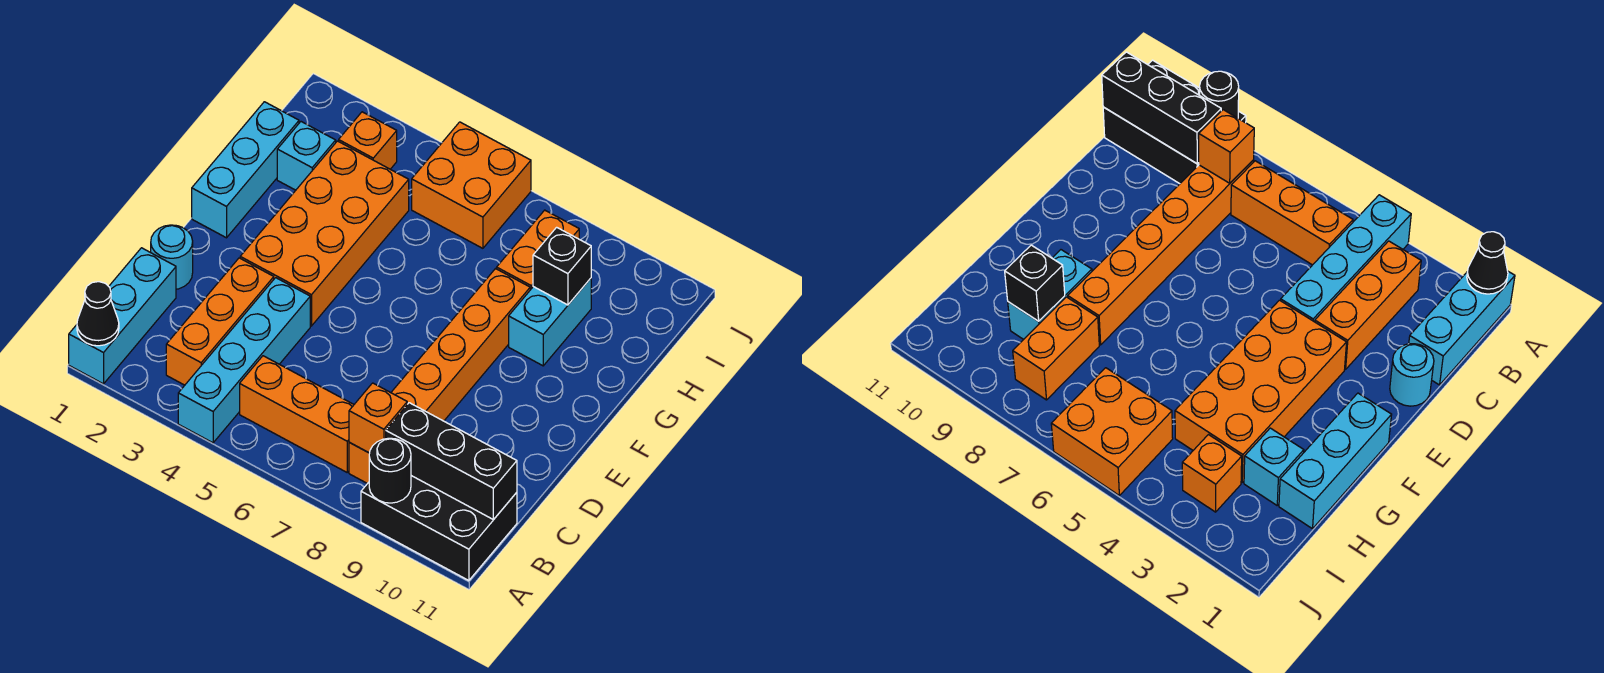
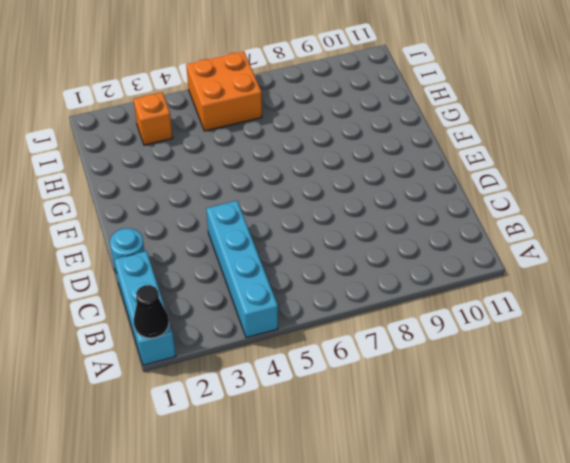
none -> black 2x3 brick [361,476,517,581]
none -> orange 1x3 brick [166,258,274,385]
none -> orange 1x3 brick [240,356,354,472]

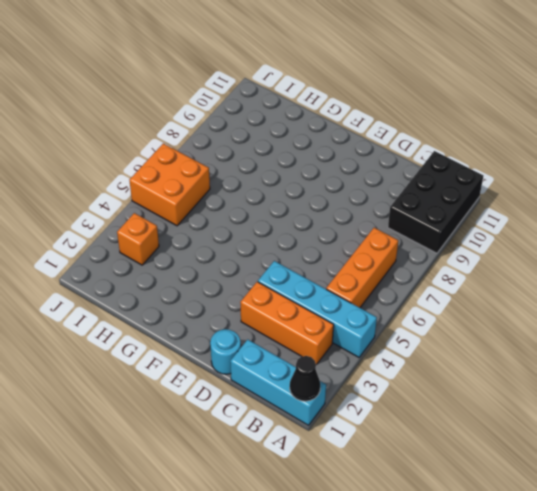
none -> orange 1x6 brick [349,269,530,484]
none -> orange 2x4 brick [240,141,409,326]
none -> cyan 1x3 brick [192,102,299,238]

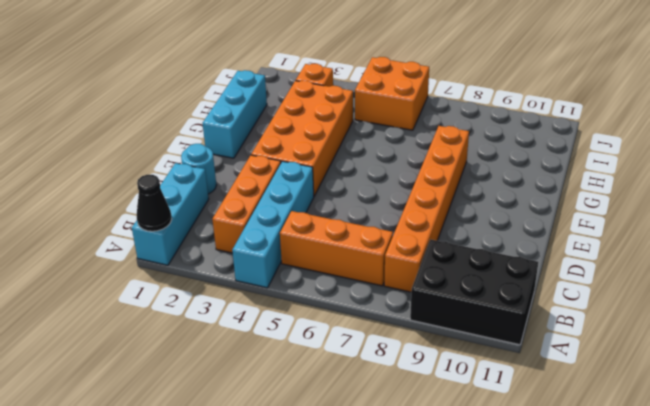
none -> cyan 1x2 brick [509,278,591,366]
none -> cyan 1x1 brick [277,122,336,190]
none -> orange 1x2 brick [497,210,579,290]

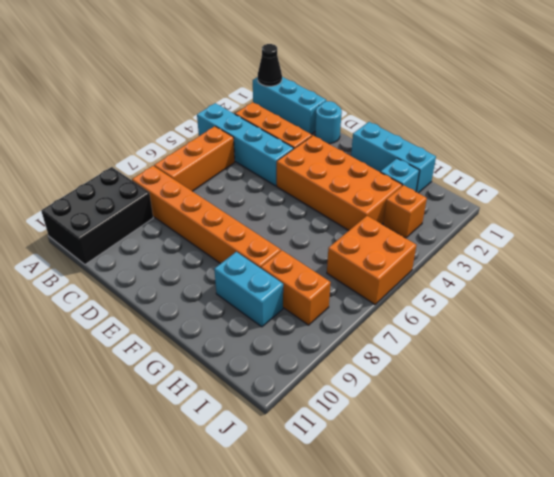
none -> black 1x1 round brick [369,438,411,503]
none -> orange 1x1 brick [349,383,407,453]
none -> black 1x3 brick [386,403,517,520]

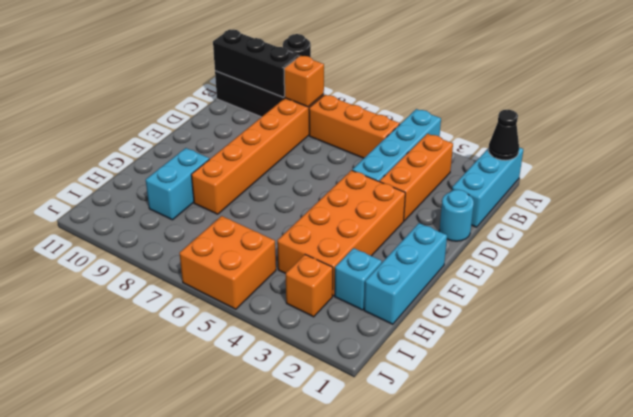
none -> orange 1x2 brick [497,210,579,290]
none -> black 1x1 brick [533,227,591,305]

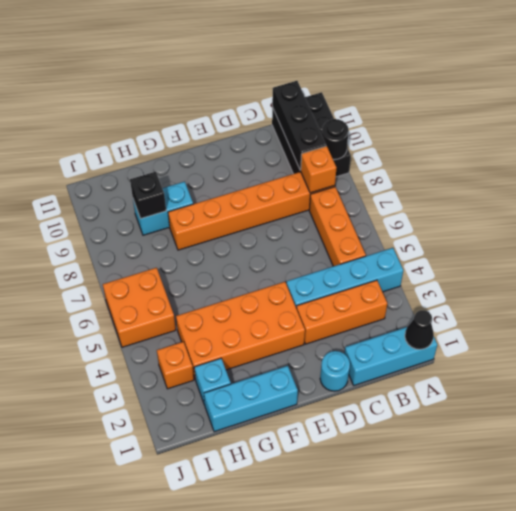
none -> orange 1x2 brick [497,210,579,290]

